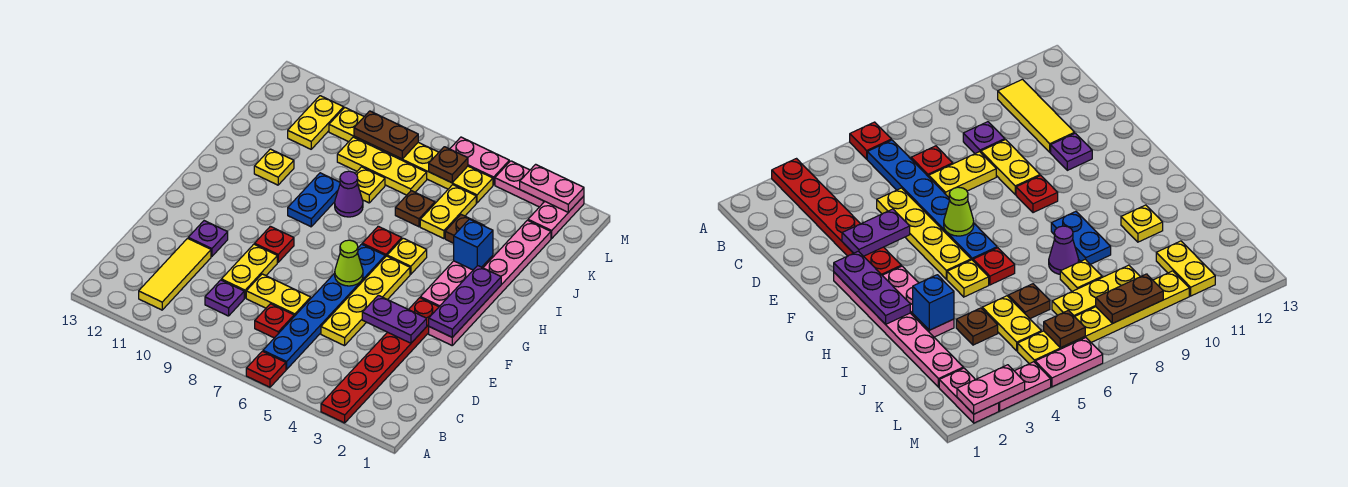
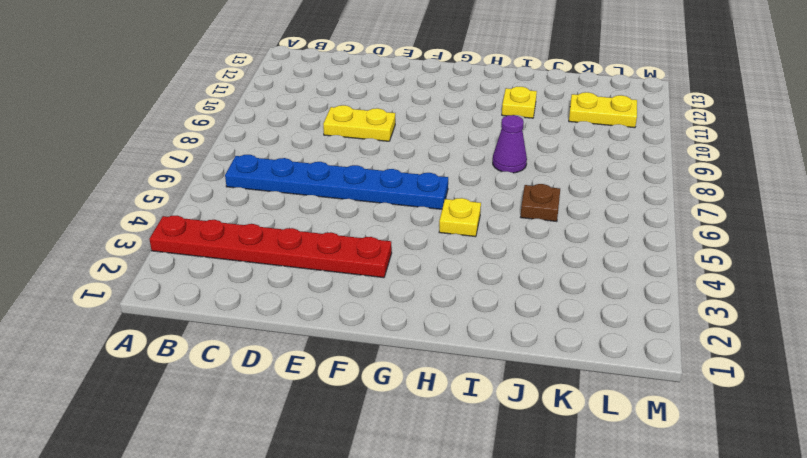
none -> red 1x1 plate [246,351,286,387]
none -> yellow 1x3 tile [139,238,211,310]
none -> red 1x1 plate [255,304,294,338]
none -> purple 1x1 plate [205,280,244,316]

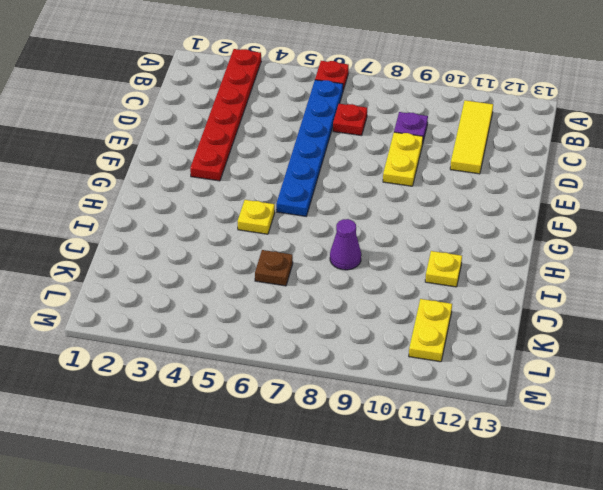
none -> yellow 1x4 plate [321,256,410,346]
none -> yellow 1x2 plate [246,274,311,316]
none -> purple 1x1 plate [188,221,228,257]
none -> pink 1x6 plate [429,220,551,345]

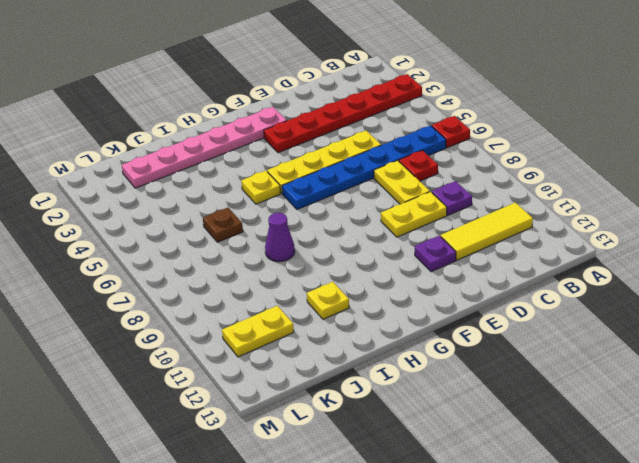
none -> red 1x1 plate [255,226,294,262]
none -> pink 1x3 plate [420,256,493,307]
none -> red 1x1 plate [362,226,402,257]
none -> blue 1x2 plate [288,173,340,227]

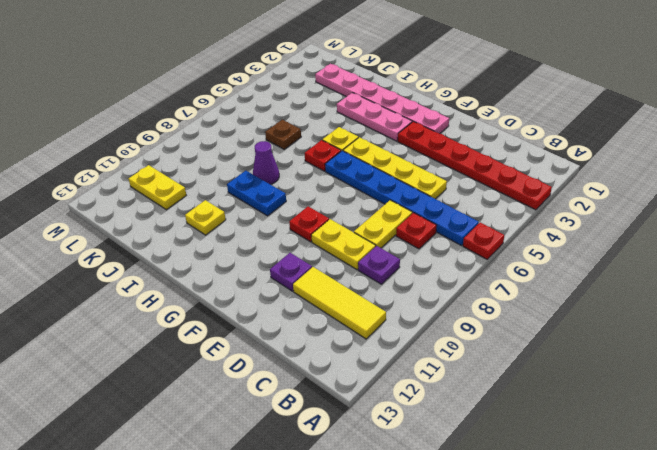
none -> brown 1x1 plate [445,215,484,243]
none -> yellow 1x2 plate [420,185,476,239]
none -> yellow 1x1 plate [355,167,385,203]
none -> yellow 1x3 plate [337,137,427,195]

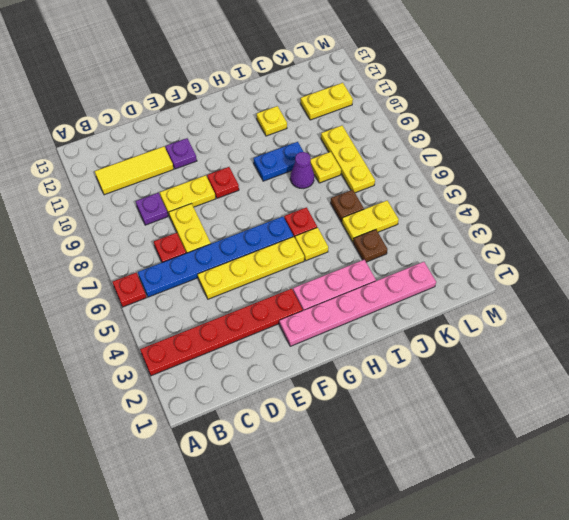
none -> pink 1x2 plate [528,196,584,238]
none -> yellow 1x6 plate [329,108,493,203]
none -> pink 1x2 plate [495,161,545,207]
none -> pink 1x2 plate [450,137,509,185]

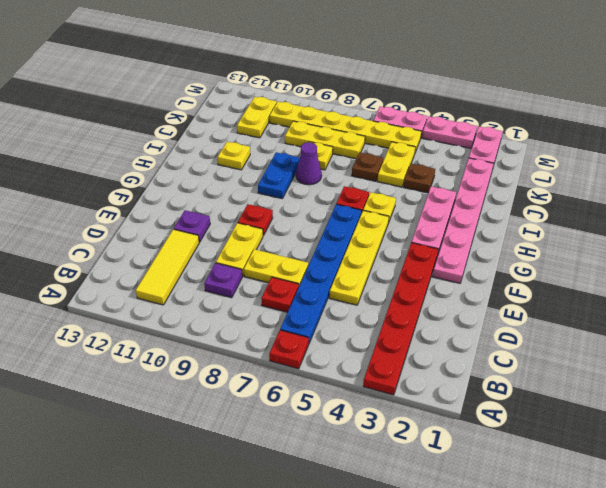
none -> purple 1x2 plate [362,295,427,343]
none -> purple 1x3 plate [429,266,501,337]
none -> lime 1x1 cone [335,240,363,286]
none -> blue 1x1 brick [454,219,493,270]

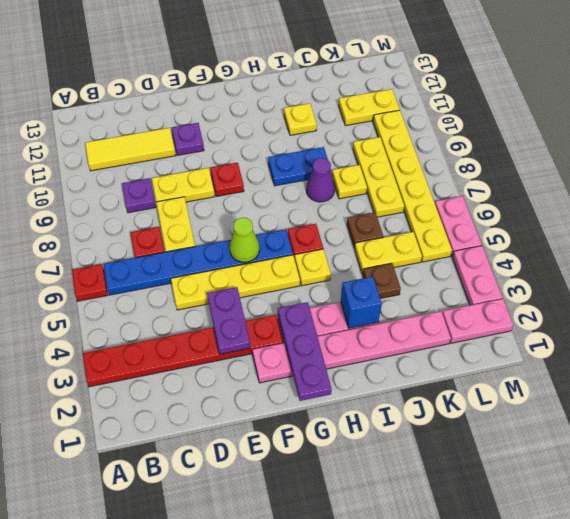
purple 1x3 plate [278,302,332,401] -> purple 1x3 plate turned to [429,266,501,337]
none -> brown 1x1 plate [429,147,468,183]
none -> brown 1x2 plate [354,111,418,159]
none -> pink 1x2 plate [520,164,584,212]

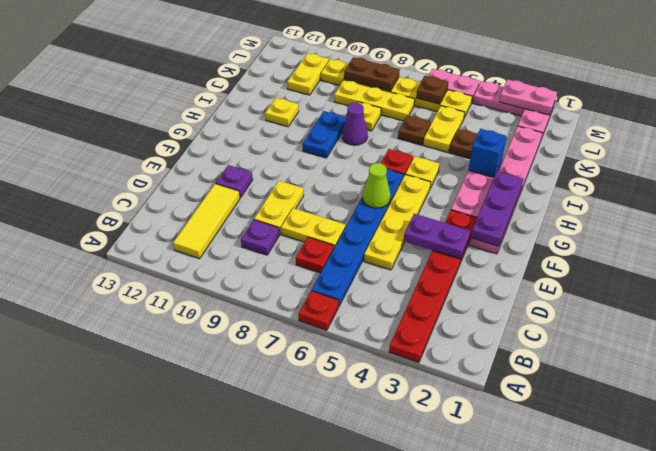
none -> red 1x1 plate [255,226,294,262]

